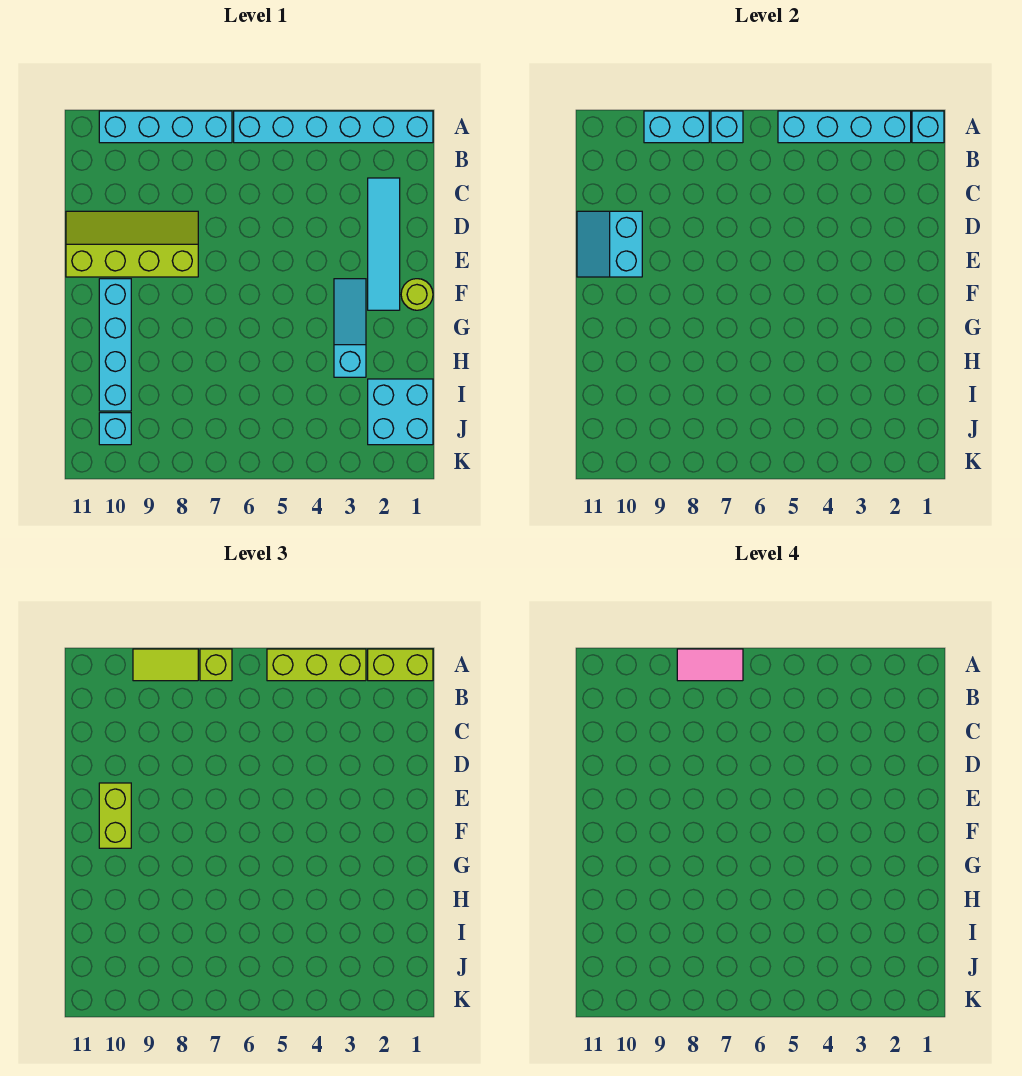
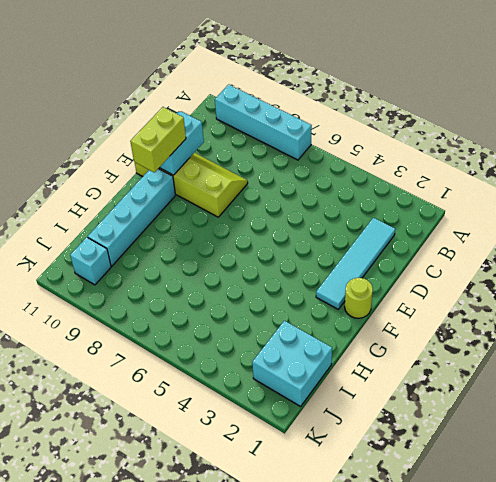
none -> cyan 1x6 brick [234,111,433,143]
none -> cyan 1x3 slope [334,279,366,377]
none -> cyan 1x1 brick [912,111,944,143]

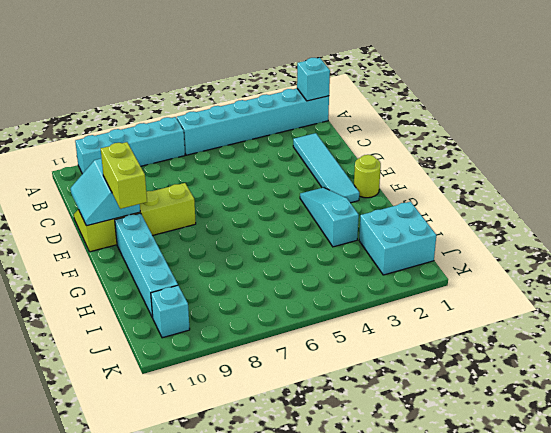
none -> cyan 1x4 brick [778,111,911,143]
none -> cyan 1x1 brick [711,111,743,143]
none -> cyan 1x2 brick [644,111,709,143]

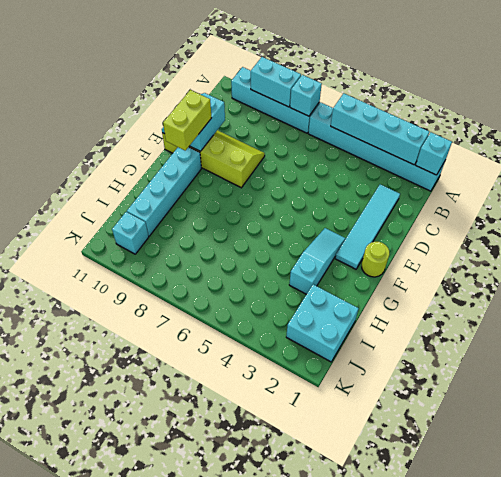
none -> lime 1x2 brick [368,649,433,681]
none -> lime 1x3 brick [267,649,366,681]
none -> lime 1x1 brick [200,649,232,681]

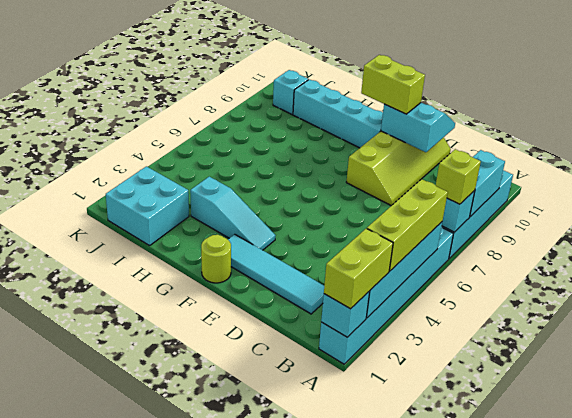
none -> lime 1x2 tile [133,649,198,681]
none -> pink 1x2 tile [677,649,743,681]

